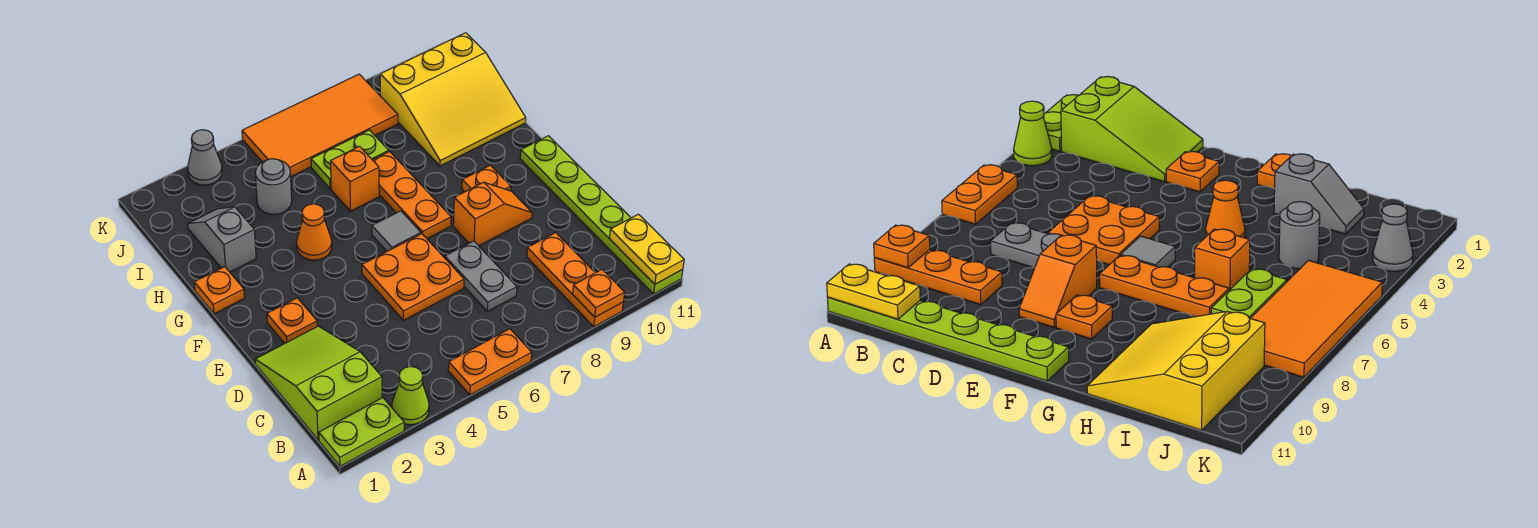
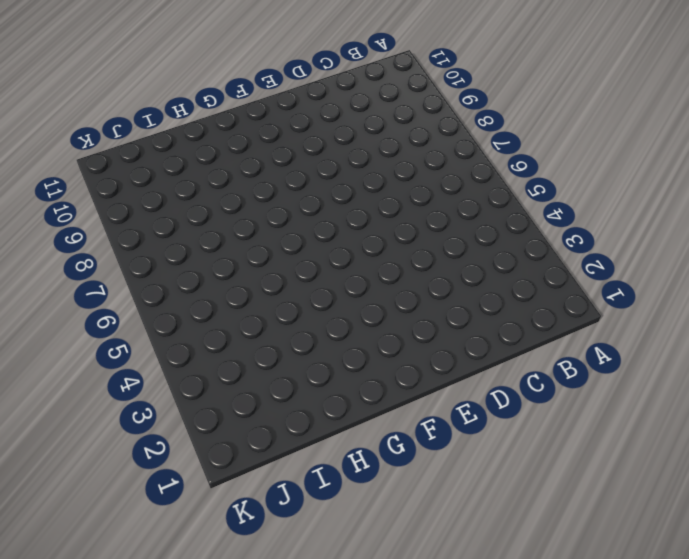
none -> lime 1x2 plate [319,398,404,466]
none -> lime 1x1 cone [392,367,429,425]
none -> orange 1x2 plate [448,329,532,395]

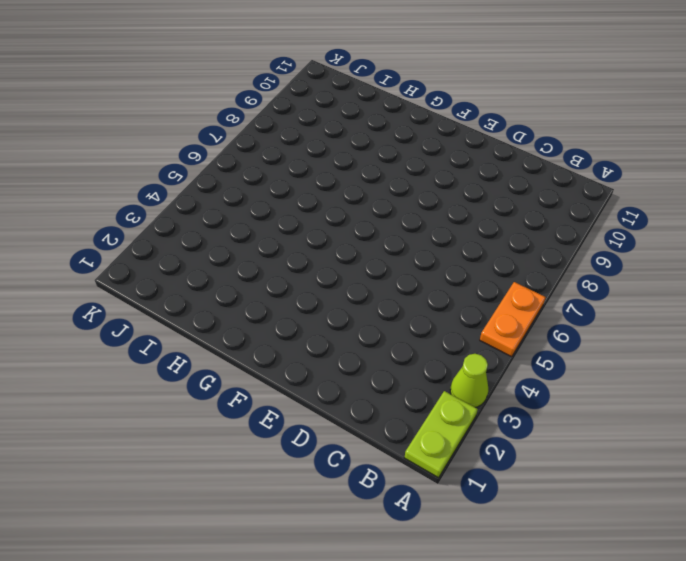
none -> orange 1x3 plate [527,233,623,327]
none -> lime 1x6 plate [520,136,683,294]
none -> lime 2x3 slope [255,326,382,440]

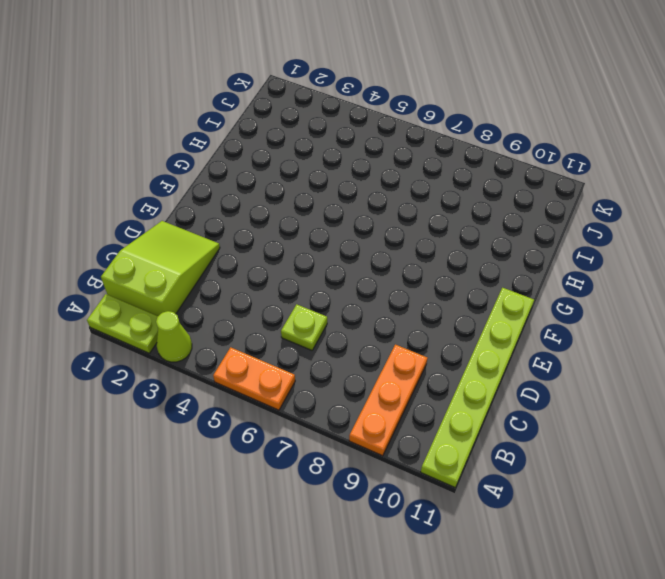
lime 1x1 plate [281,304,327,350] -> none
none -> grey 1x2 plate [445,241,517,311]
none -> orange 2x2 plate [362,234,464,320]
none -> orange 1x1 plate [267,298,317,343]

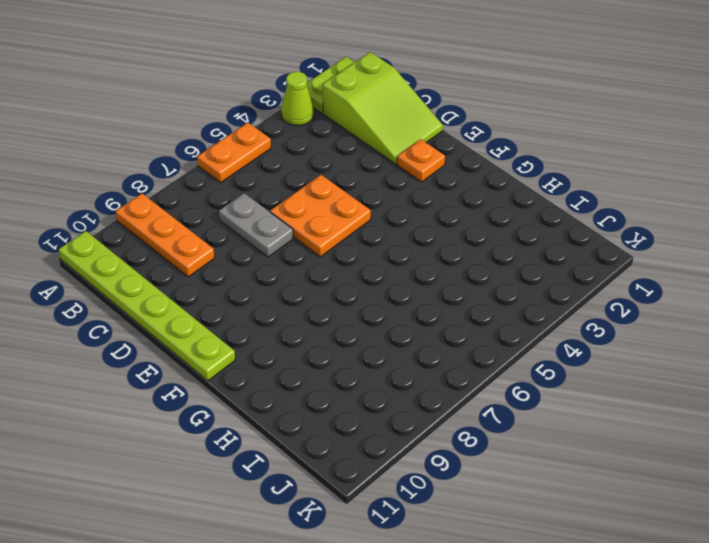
none -> orange 1x2 slope [453,182,532,246]
none -> grey 1x1 tile [372,211,421,251]
none -> orange 1x3 plate [373,152,451,238]

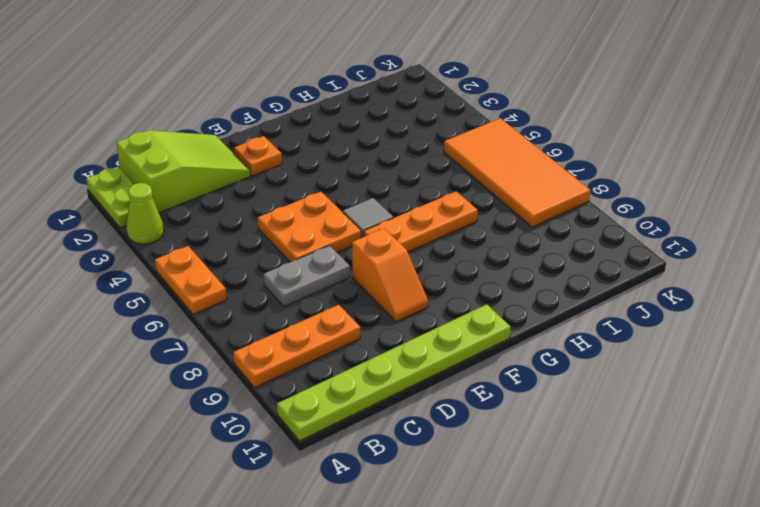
none -> orange 1x1 plate [462,165,511,192]
none -> orange 1x1 plate [194,267,244,314]
none -> orange 1x1 cone [297,204,332,260]

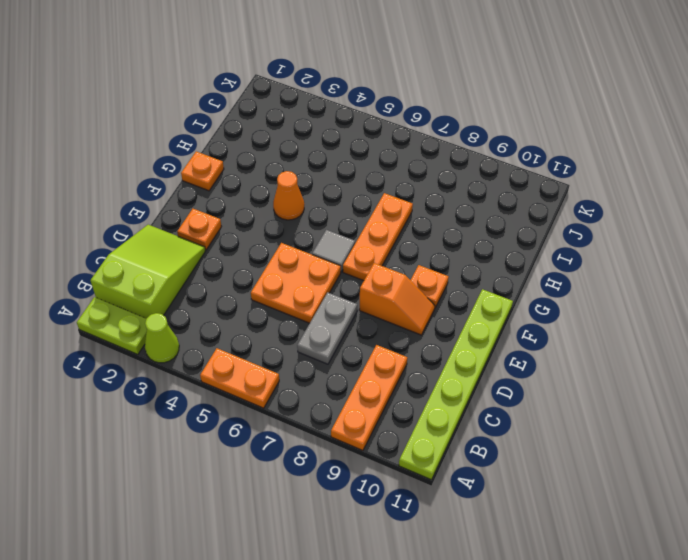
none -> grey 1x2 slope [188,207,256,272]
none -> orange 1x1 brick [331,146,379,211]
none -> yellow 3x3 slope [380,33,526,166]

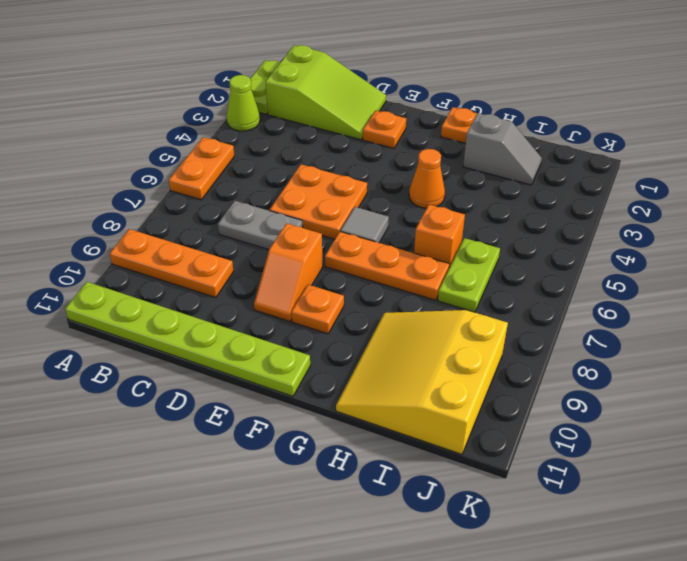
none -> grey 1x1 round brick [255,159,292,214]
none -> orange 2x4 tile [242,74,398,176]
none -> grey 1x1 cone [188,130,222,185]

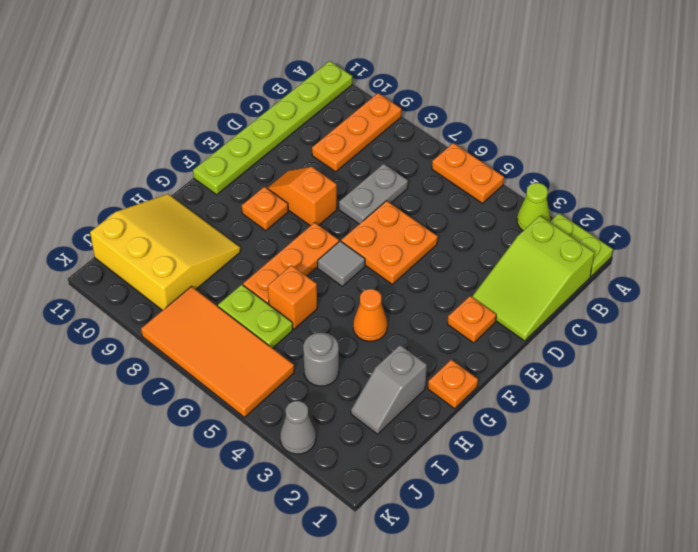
none -> orange 1x1 plate [573,269,625,317]
none -> yellow 1x2 plate [609,214,684,284]

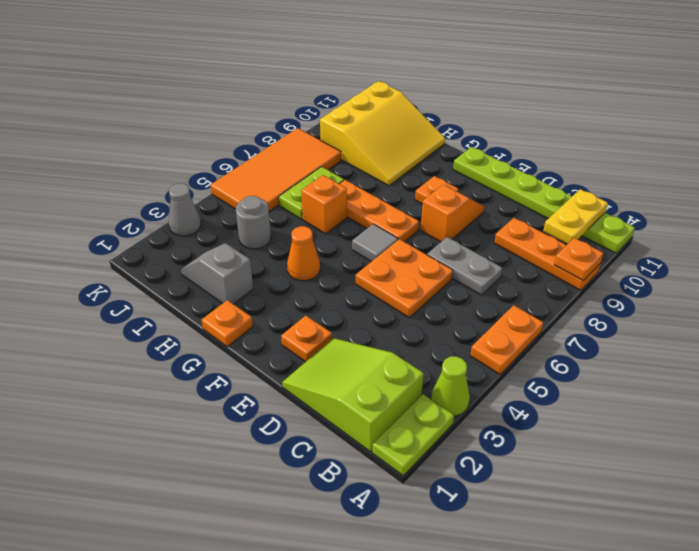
yellow 1x2 plate [543,189,608,244] -> yellow 1x2 plate turned to [609,214,684,284]

